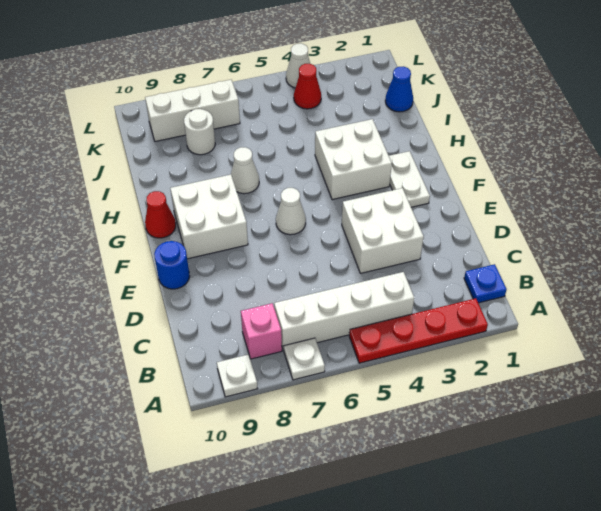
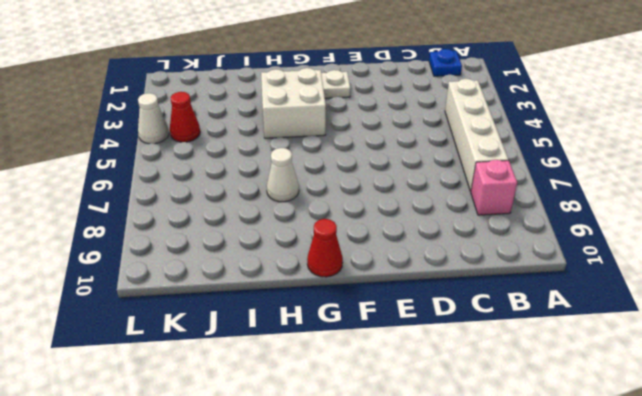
none -> red 1x4 plate [349,298,488,363]
none -> white 1x1 plate [284,338,325,380]
none -> white 1x1 plate [217,354,258,397]

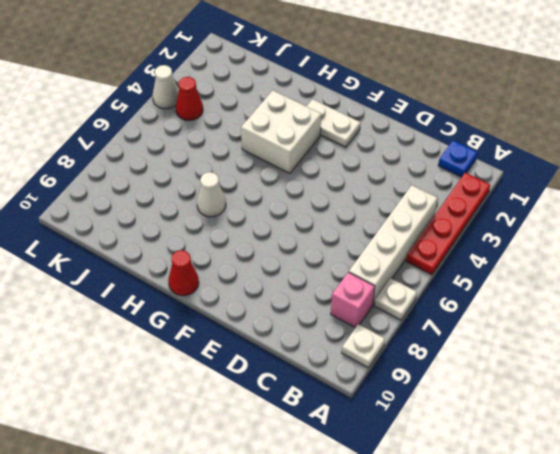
none -> white 2x2 brick [342,188,424,273]
none -> blue 1x1 round brick [154,241,190,289]
none -> white 1x1 cone [276,188,306,235]

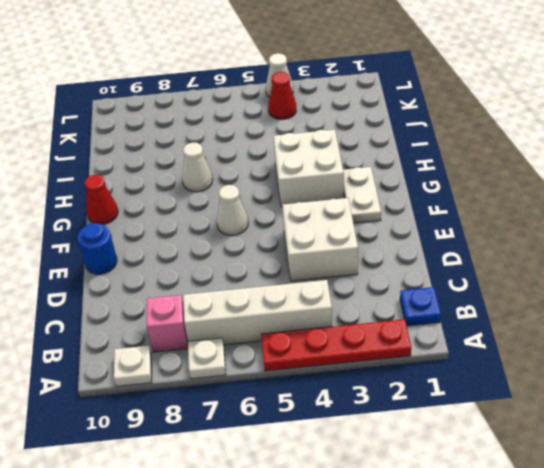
none -> white 2x2 brick [170,174,248,259]
none -> blue 1x1 cone [385,66,413,112]
none -> white 1x1 round brick [184,109,215,155]

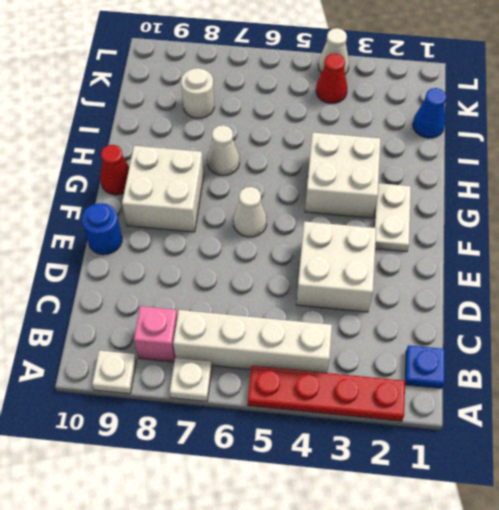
none -> white 1x3 brick [145,80,240,142]

